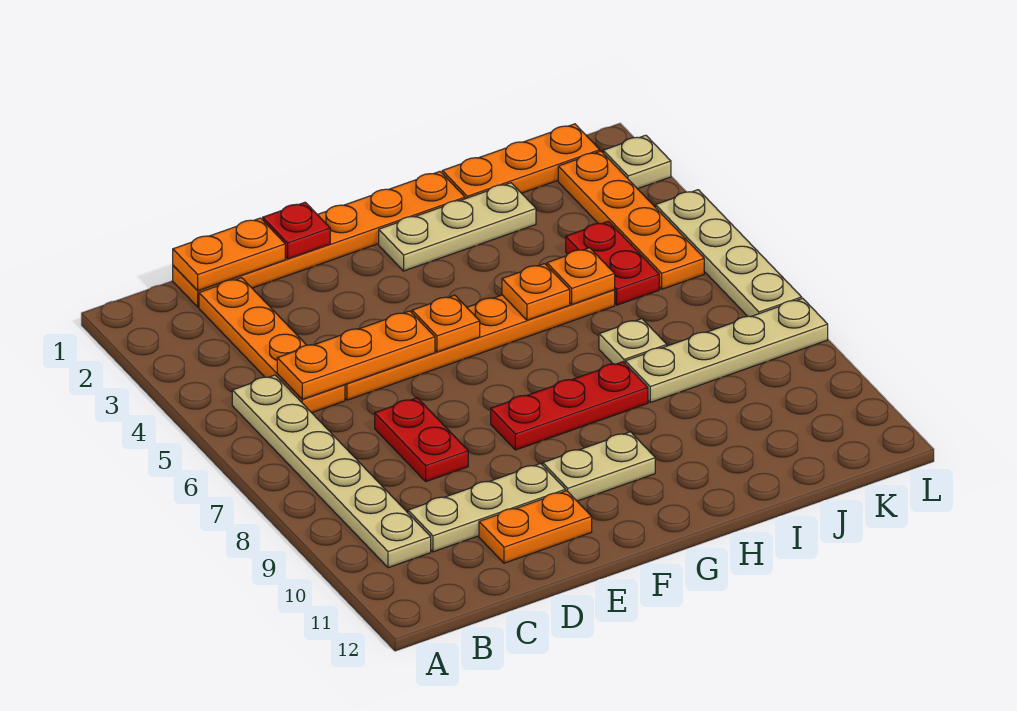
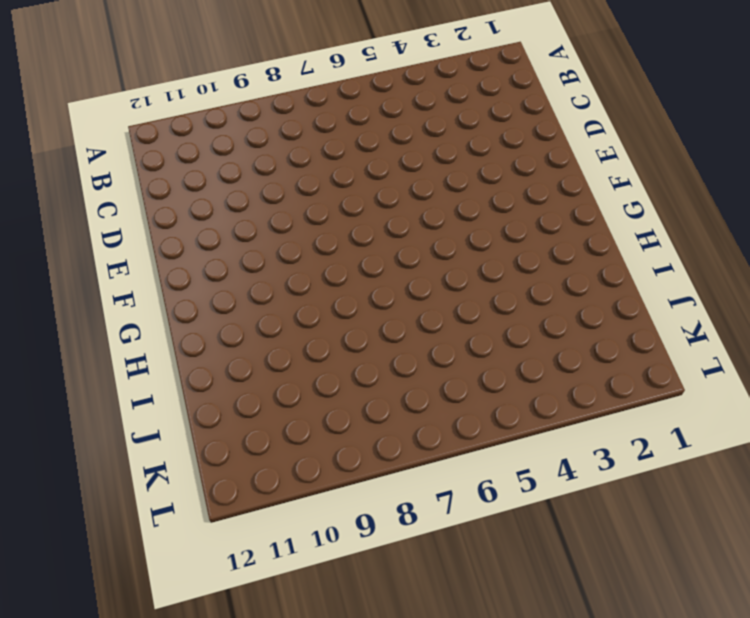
none -> tan 1x6 plate [232,375,431,568]
none -> orange 1x6 plate [173,171,465,307]
none -> orange 1x4 plate [199,278,345,413]

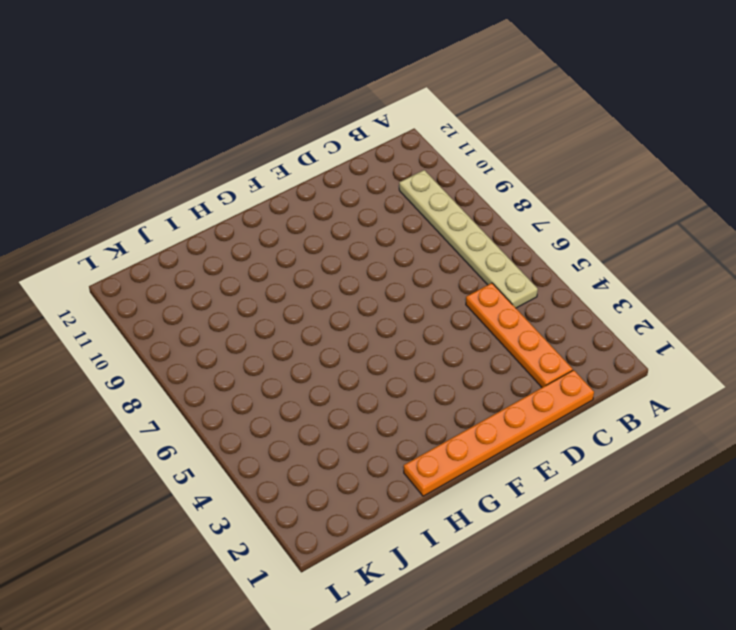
none -> tan 1x3 plate [408,464,566,552]
none -> orange 1x6 plate [345,290,615,400]
none -> red 1x2 plate [375,398,468,481]

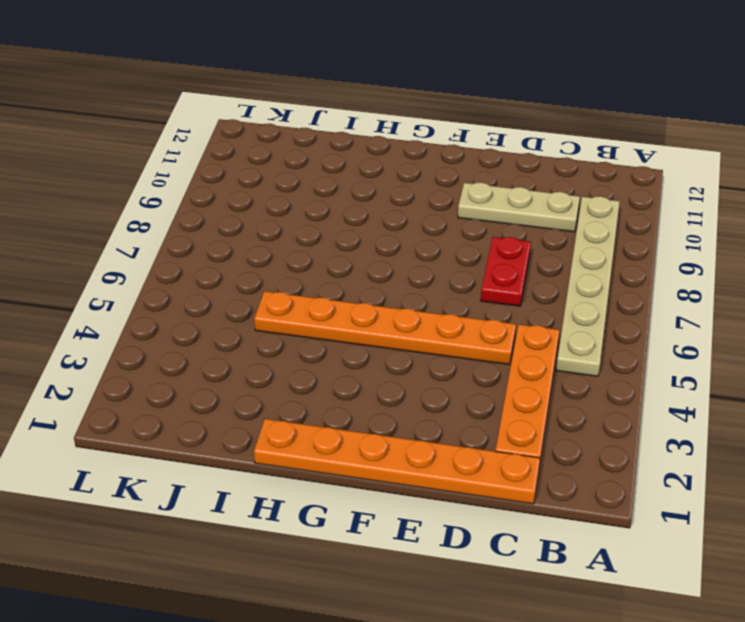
none -> orange 1x2 plate [479,491,592,563]
none -> red 1x3 plate [491,362,648,450]
none -> tan 1x2 plate [543,432,655,501]

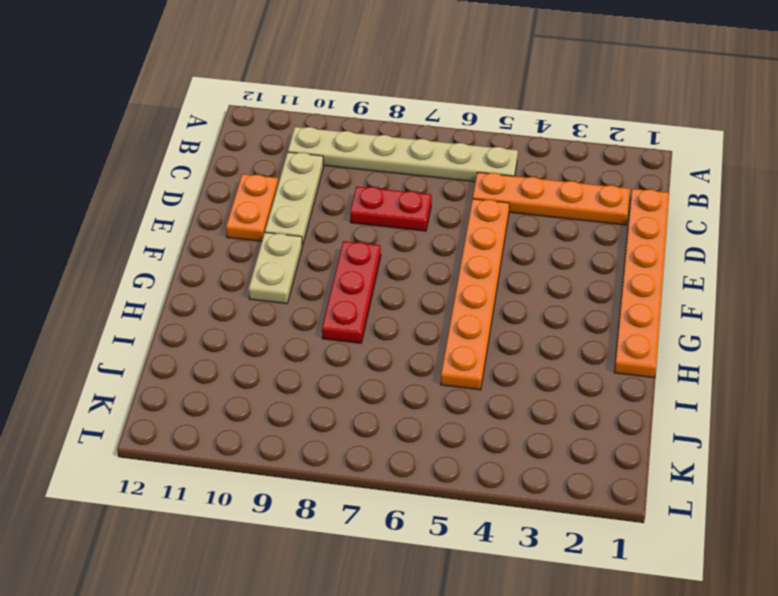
none -> tan 1x3 plate [379,183,536,271]
none -> orange 1x3 plate [442,124,600,199]
none -> tan 1x1 plate [599,319,667,364]

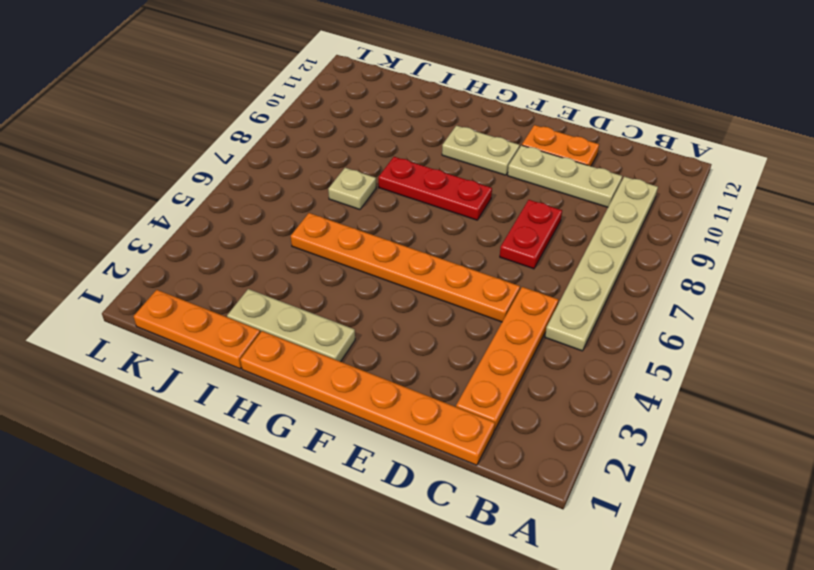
none -> tan 1x4 plate [625,298,828,403]
none -> red 1x2 plate [566,221,659,305]
none -> orange 1x4 plate [558,151,704,289]

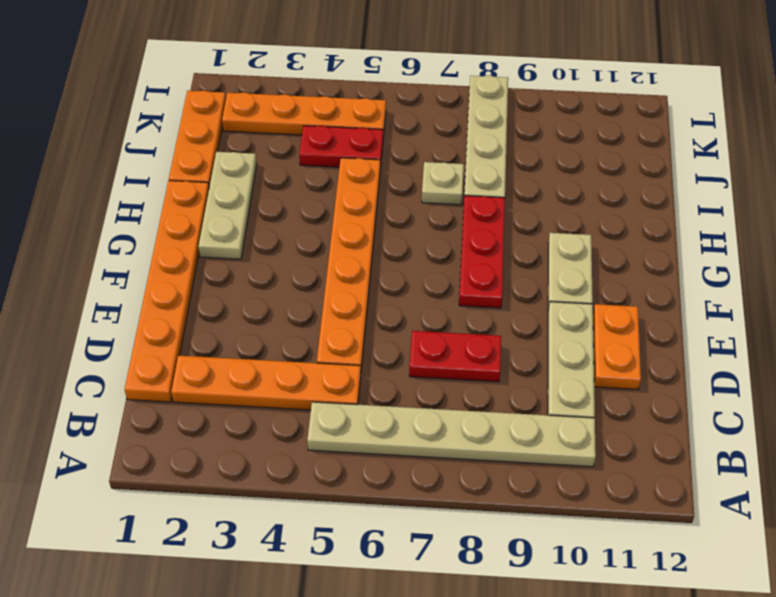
none -> tan 1x1 plate [603,135,671,189]
none -> tan 1x4 plate [656,190,802,317]
none -> orange 1x2 plate [173,218,285,291]

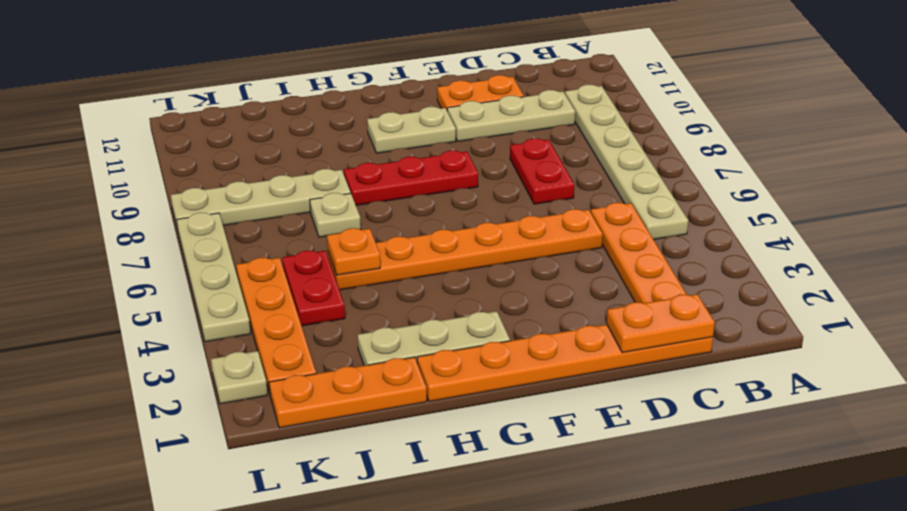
none -> orange 1x3 plate [277,311,435,399]
none -> red 1x1 plate [263,202,330,259]
none -> orange 1x1 plate [412,295,480,352]

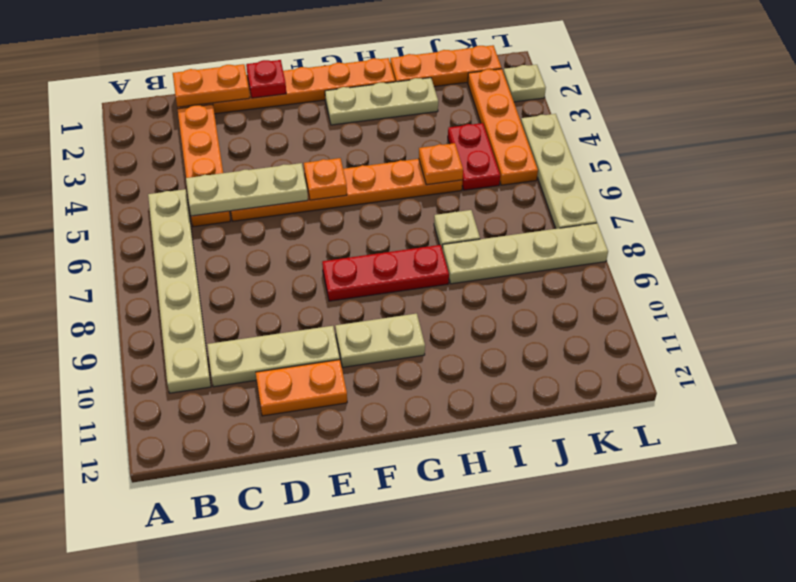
tan 1x3 plate [186,163,308,216] -> orange 1x3 plate [277,311,435,399]
none -> red 1x2 plate [375,398,468,481]
none -> orange 1x1 plate [502,264,570,320]

